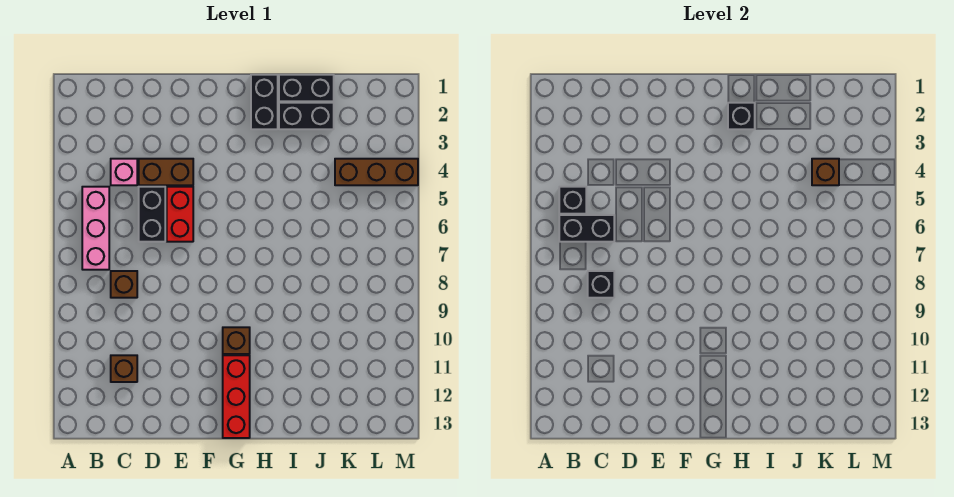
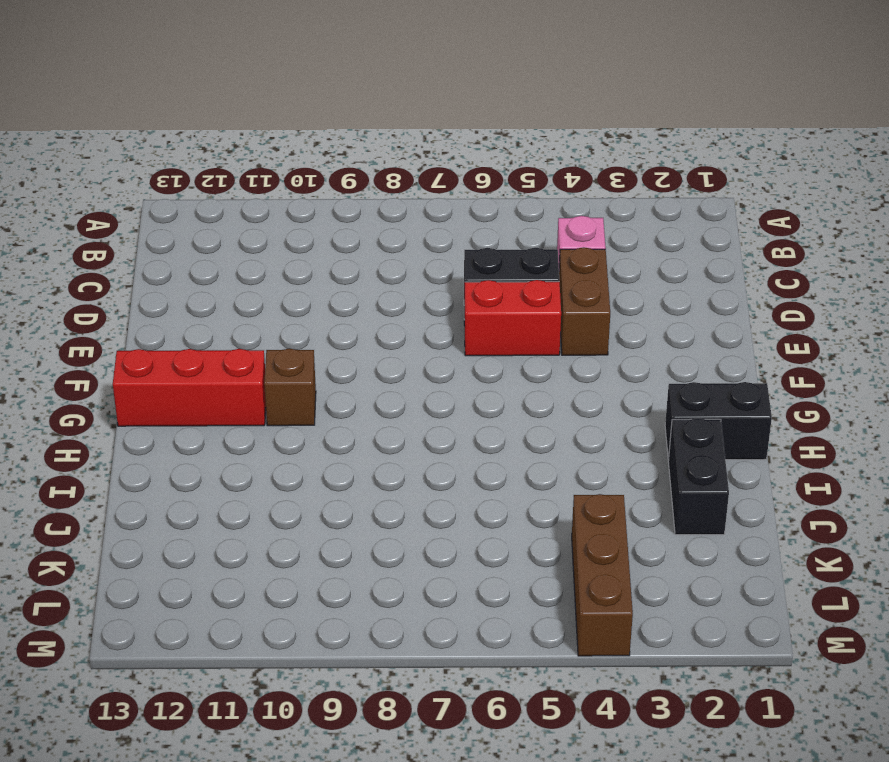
none -> pink 1x3 brick [82,187,109,270]
none -> brown 1x1 brick [111,271,137,298]
none -> brown 1x1 brick [111,355,137,382]

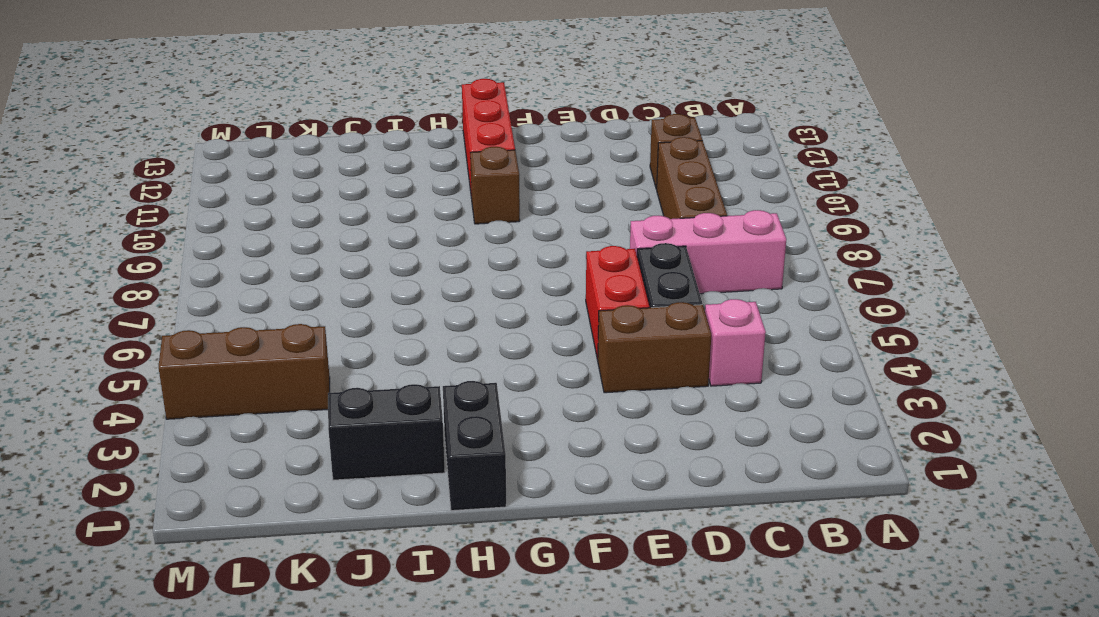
pink 1x3 brick [630,210,786,294] -> pink 1x3 brick turned to [82,187,109,270]
brown 1x3 brick [657,137,727,219] -> brown 1x1 brick [111,271,137,298]
none -> black 1x2 brick [279,75,334,101]
none -> black 1x1 brick [559,187,586,214]
none -> black 1x2 brick [559,215,614,242]

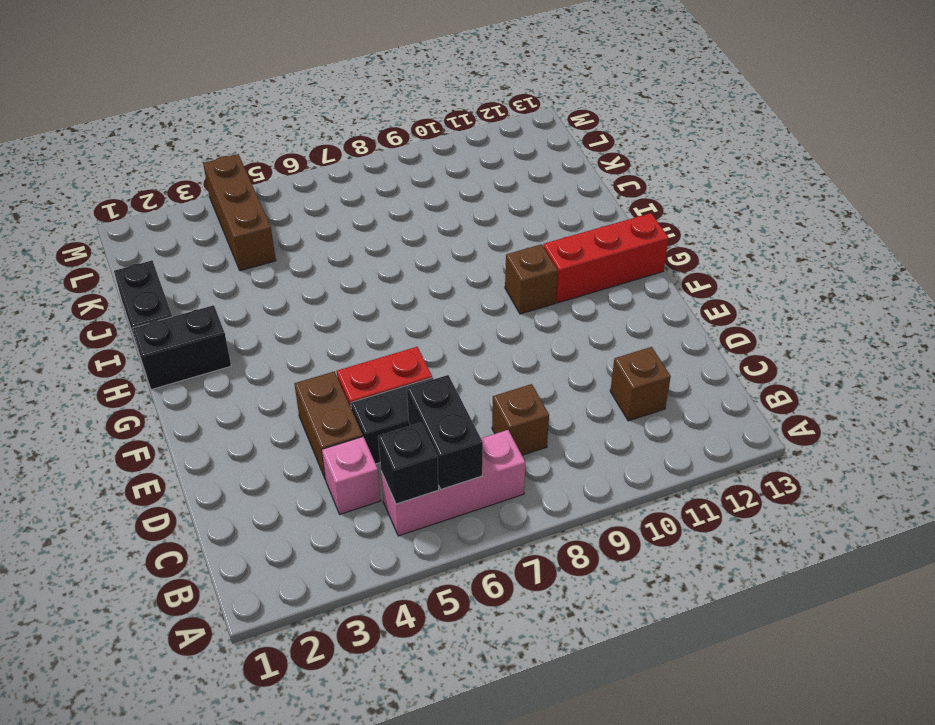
none -> black 1x2 brick [279,103,334,129]
none -> black 1x1 brick [588,271,614,298]
none -> black 1x1 brick [728,103,755,129]

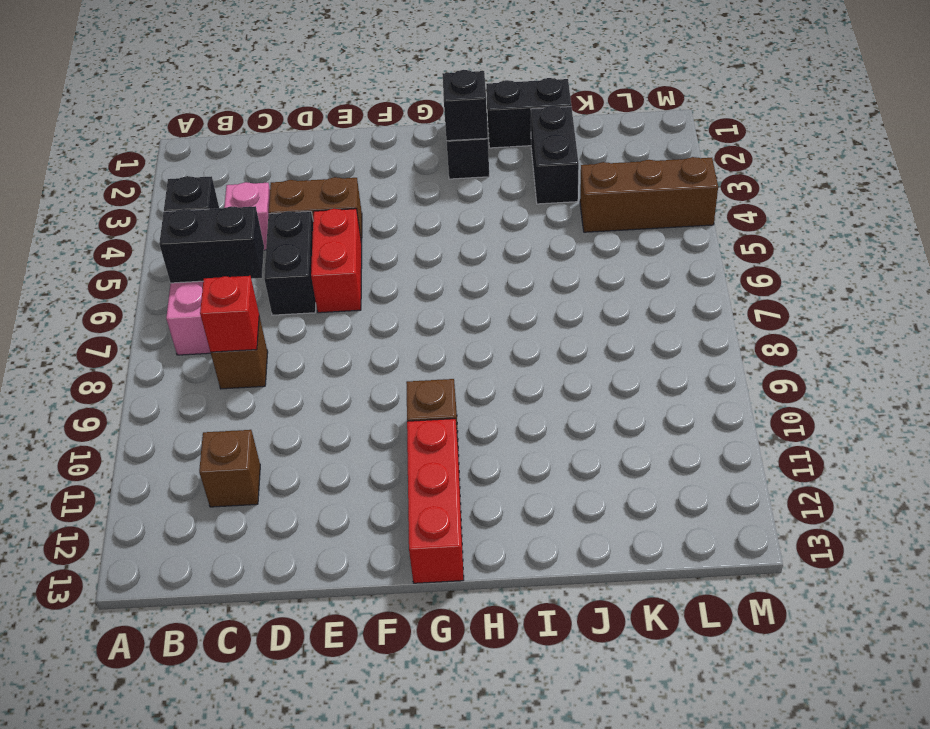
red 1x1 brick [200,276,259,352] -> black 1x1 brick [588,271,614,298]
black 1x2 brick [531,106,579,204] -> black 1x2 brick turned to [279,103,334,129]
none -> brown 1x1 brick [812,159,839,185]

